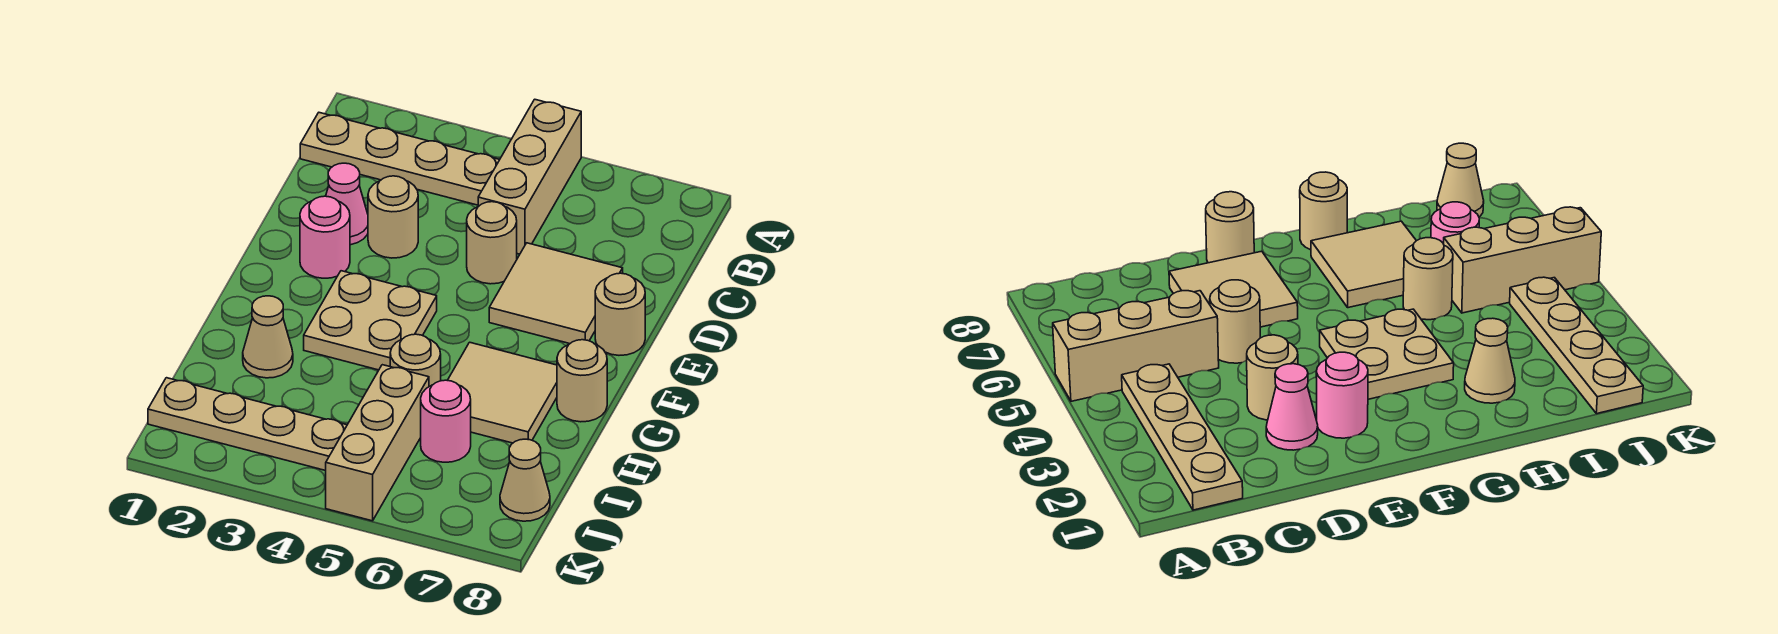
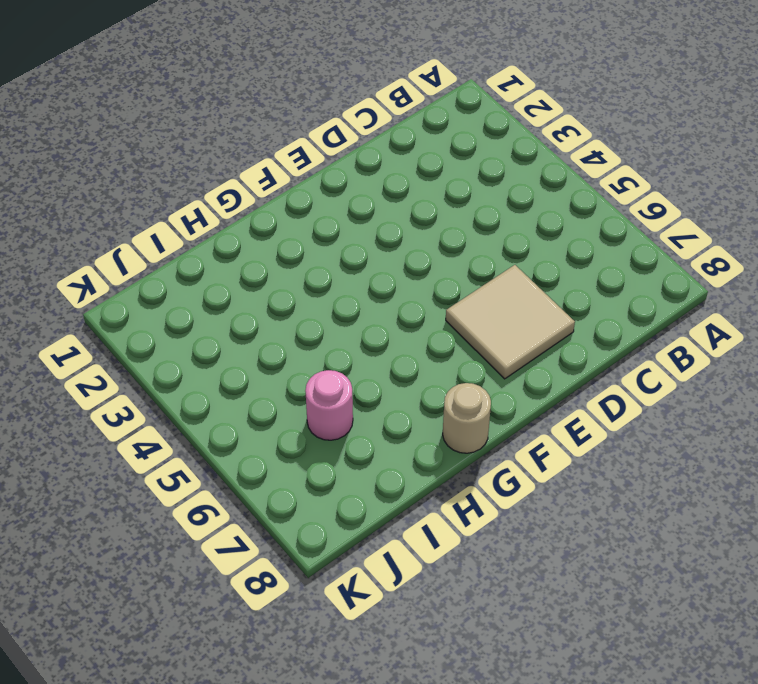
none -> tan 1x3 brick [478,99,581,254]
none -> tan 1x4 plate [300,113,500,205]
none -> pink 1x1 cone [326,163,368,245]

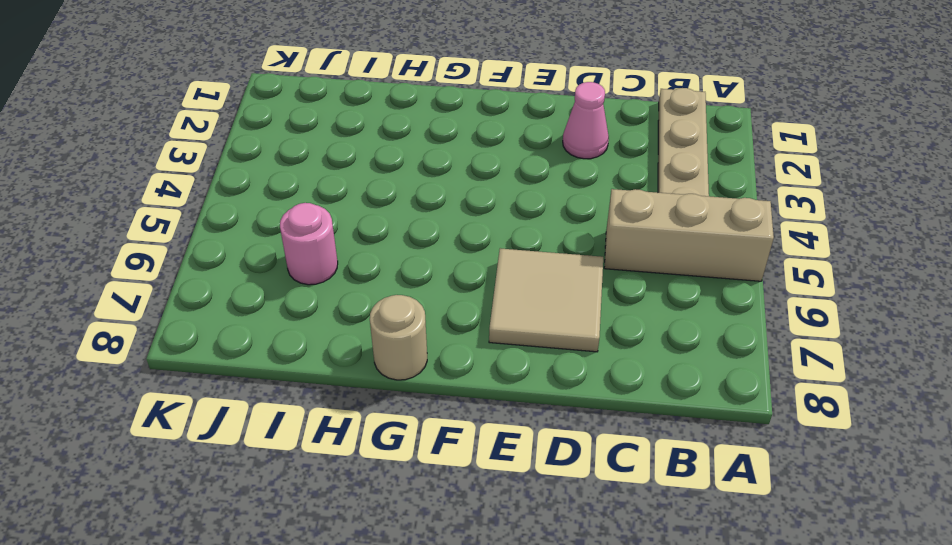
none -> tan 1x1 round brick [368,176,418,258]
none -> tan 1x1 round brick [467,202,517,284]
none -> pink 1x1 round brick [300,196,350,278]

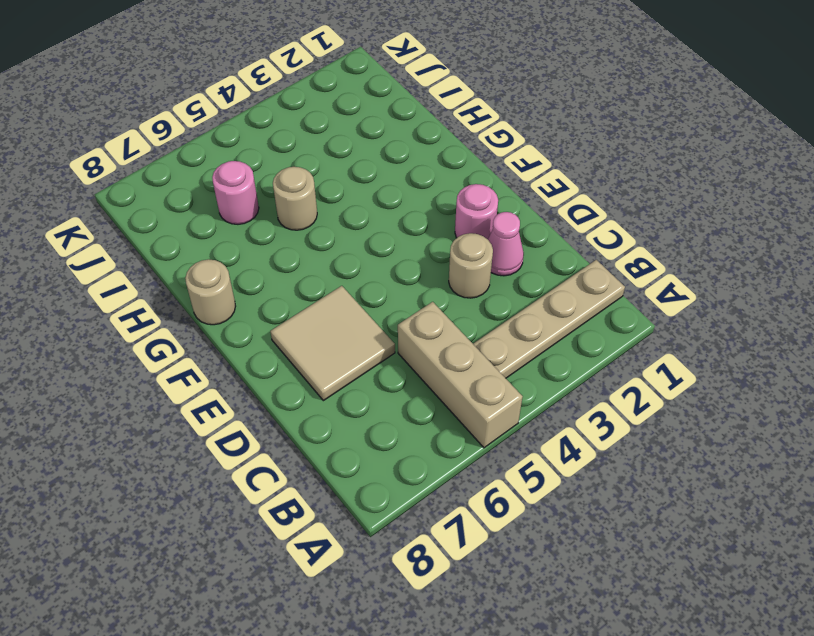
none -> tan 1x1 round brick [467,202,517,284]
none -> tan 1x1 round brick [595,273,645,355]
none -> tan 2x2 plate [304,271,437,370]

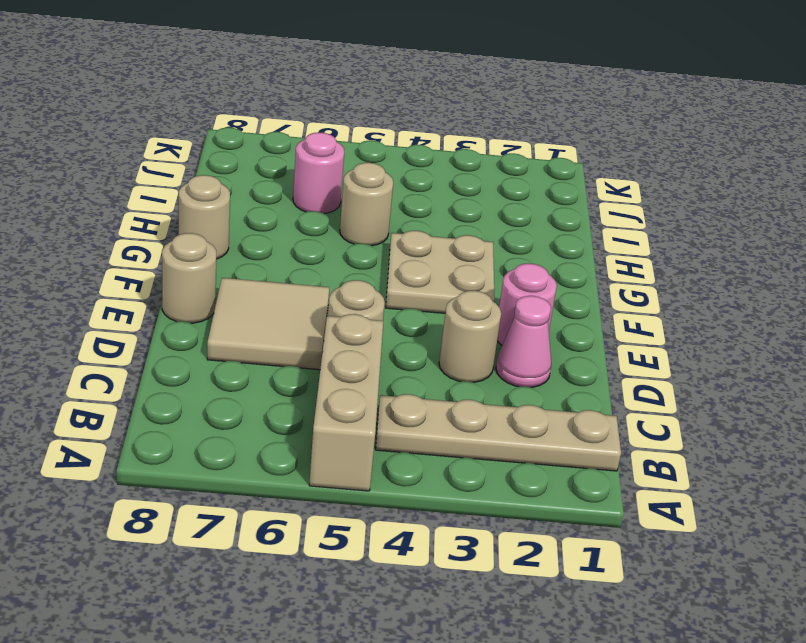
none -> tan 2x2 tile [447,342,557,443]
none -> tan 1x1 cone [243,296,293,378]
none -> tan 1x3 brick [326,365,429,521]

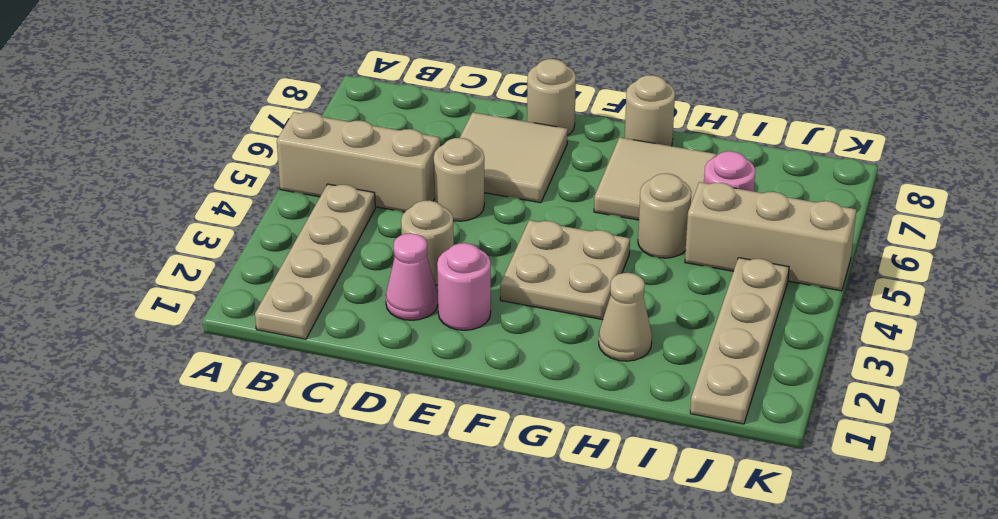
none -> tan 1x1 cone [500,439,550,521]

